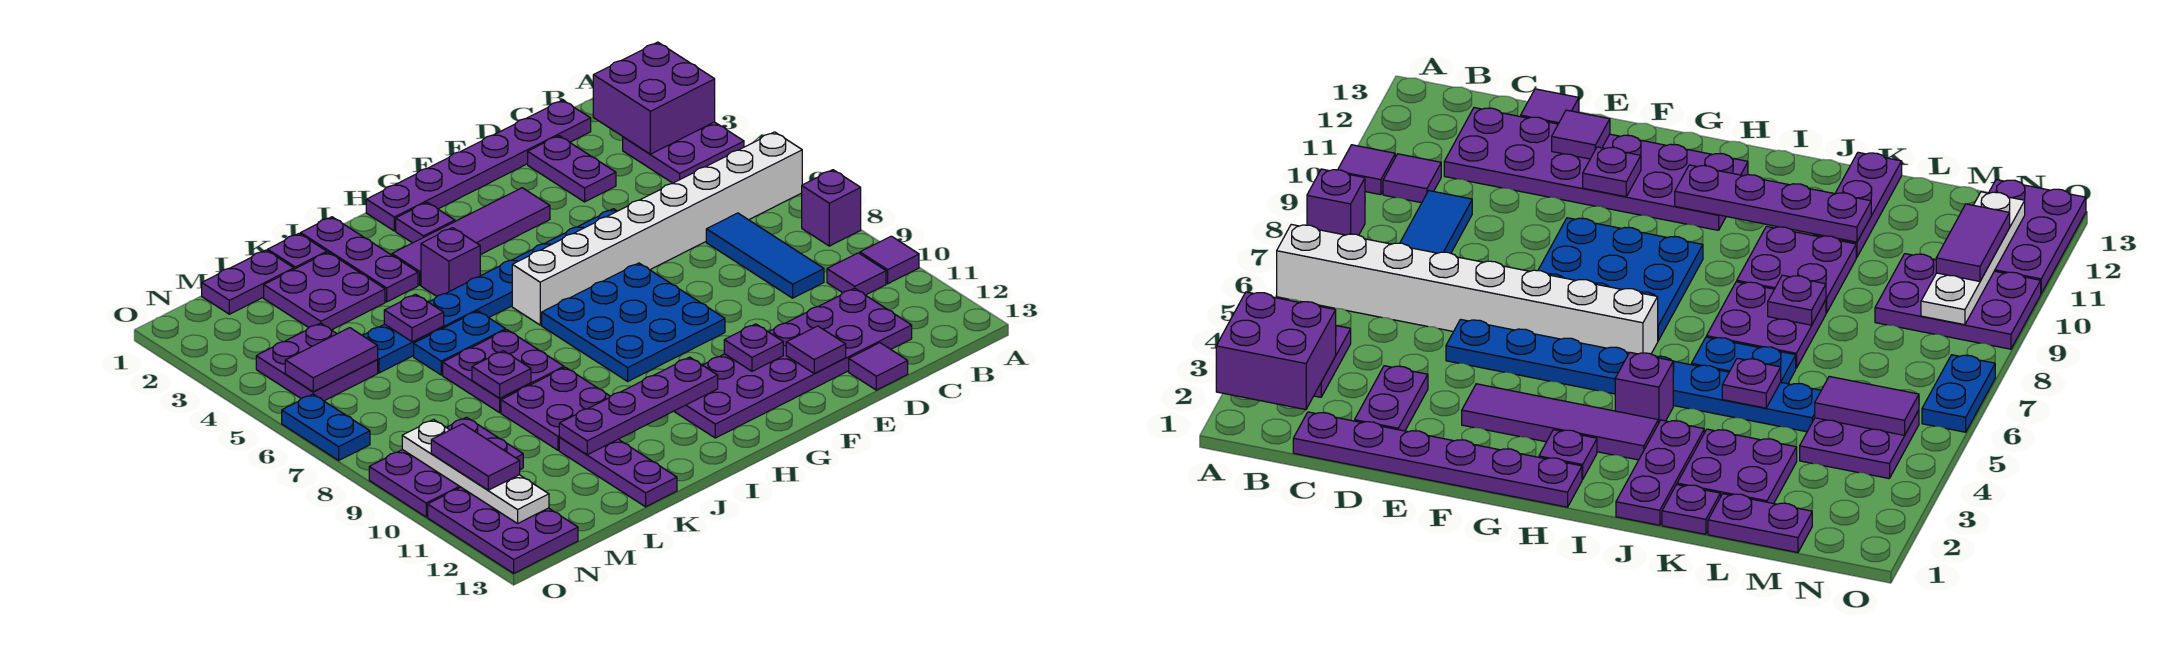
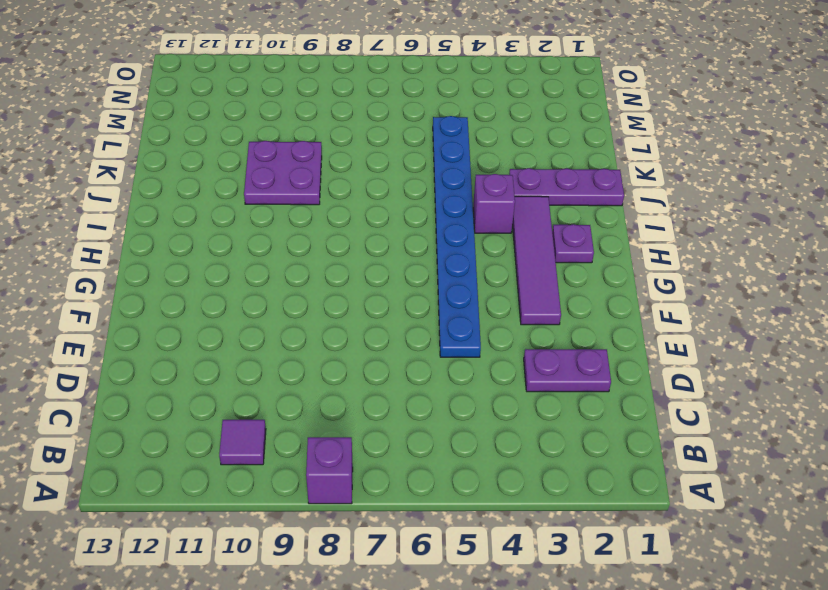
none -> purple 2x2 plate [623,122,744,183]
none -> white 1x8 brick [512,132,802,325]
none -> purple 1x1 tile [860,236,919,284]
none -> purple 1x6 plate [366,100,591,231]

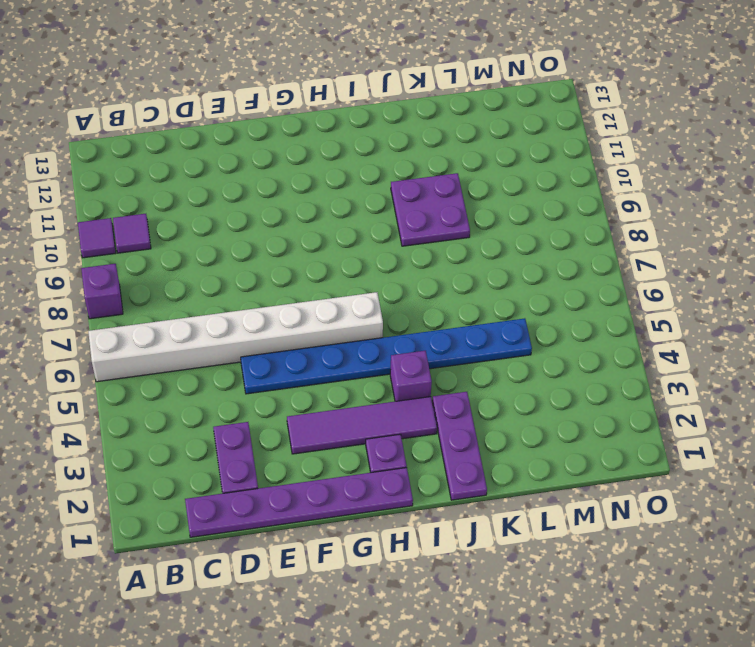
none -> purple 2x2 plate [623,122,744,183]
none -> blue 1x3 tile [706,213,824,298]
none -> purple 2x6 plate [674,288,912,438]
none -> purple 1x1 tile [849,343,908,390]

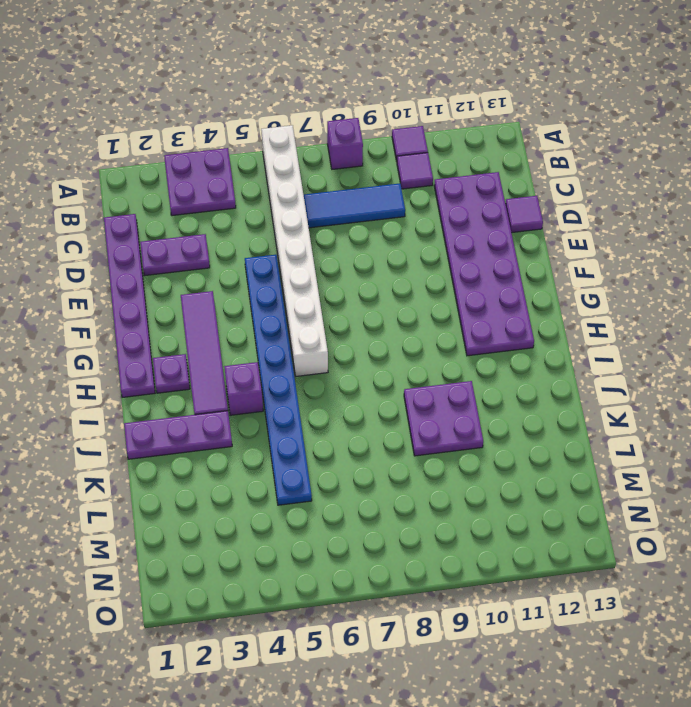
none -> blue 3x3 plate [542,263,725,381]
none -> blue 1x2 plate [414,311,506,375]
none -> purple 2x2 plate [443,330,564,413]
none -> purple 1x1 plate [268,234,327,269]

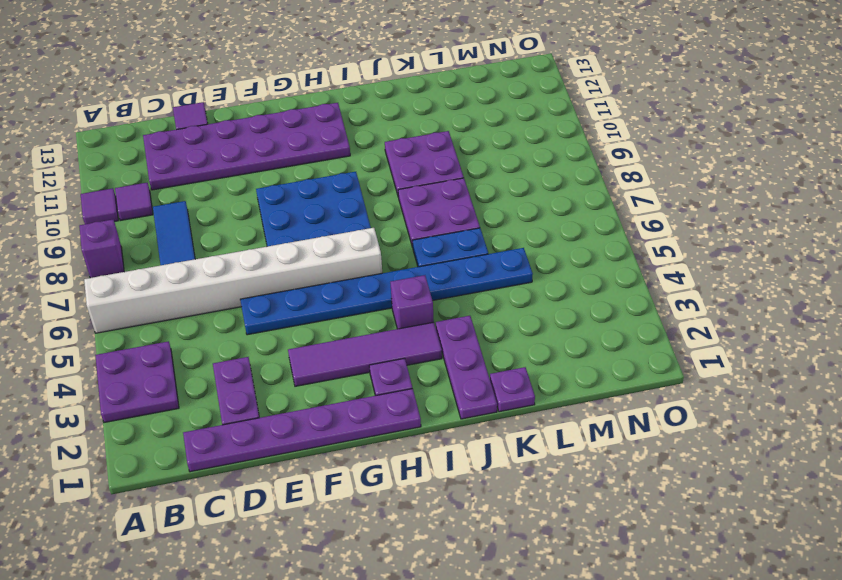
none -> purple 2x2 plate [264,252,385,330]
none -> purple 1x3 plate [559,438,677,507]
none -> purple 1x2 plate [202,250,294,314]
none -> purple 2x2 plate [256,323,378,401]

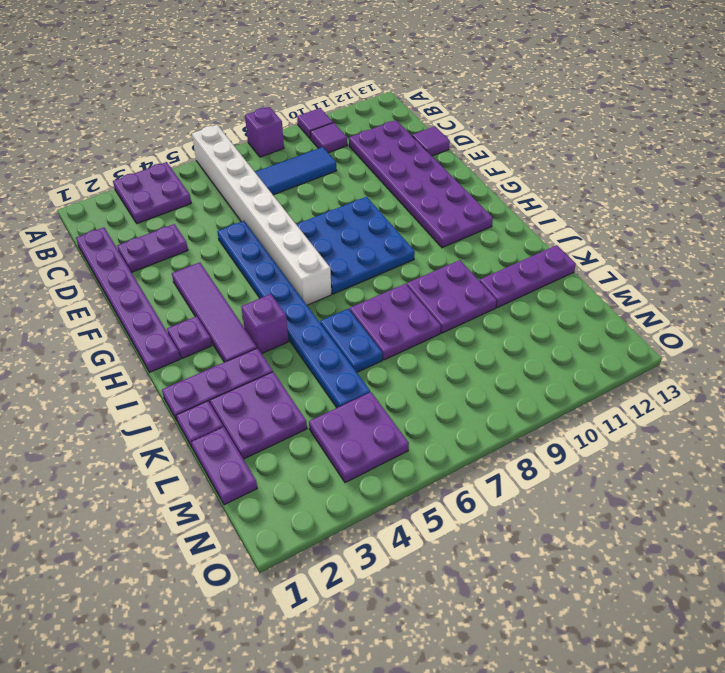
none -> purple 2x3 plate [369,417,523,517]
none -> purple 2x3 plate [428,487,578,573]
none -> blue 1x2 plate [282,394,370,460]
none -> purple 2x2 brick [593,42,715,154]

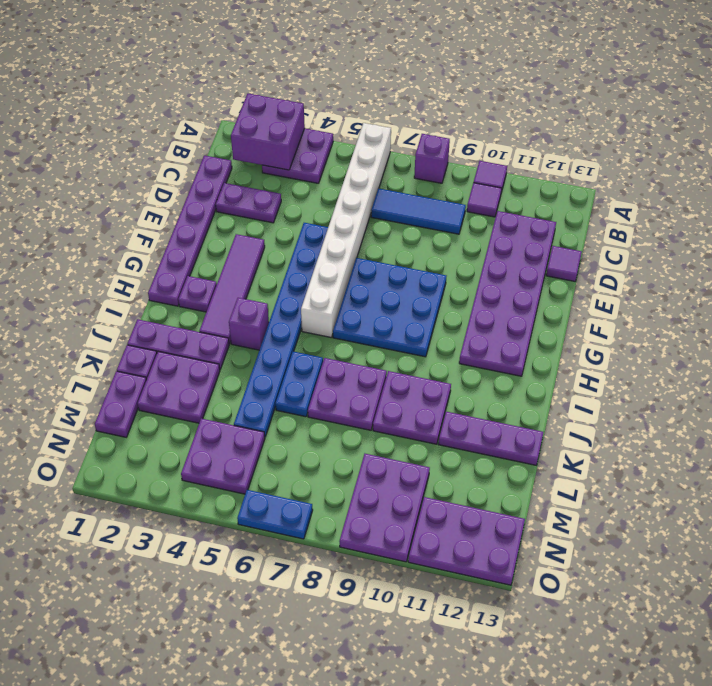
none -> purple 1x1 tile [786,326,846,373]
none -> purple 1x1 plate [724,324,783,371]
none -> purple 1x4 plate [559,357,718,455]
none -> purple 1x1 plate [384,294,444,342]

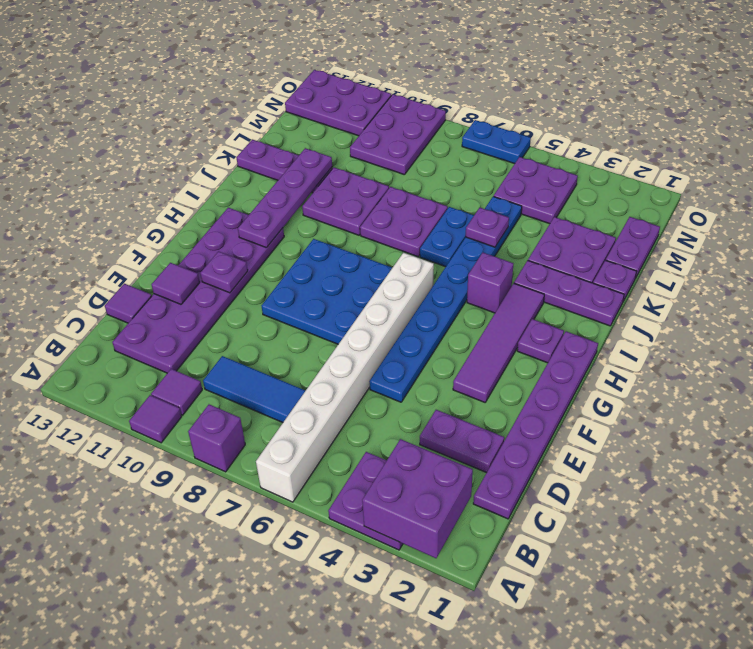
none -> purple 1x1 plate [472,351,531,398]
none -> purple 1x2 tile [285,328,378,392]
none -> white 1x4 plate [402,420,549,523]
none -> purple 1x2 tile [431,424,520,490]

